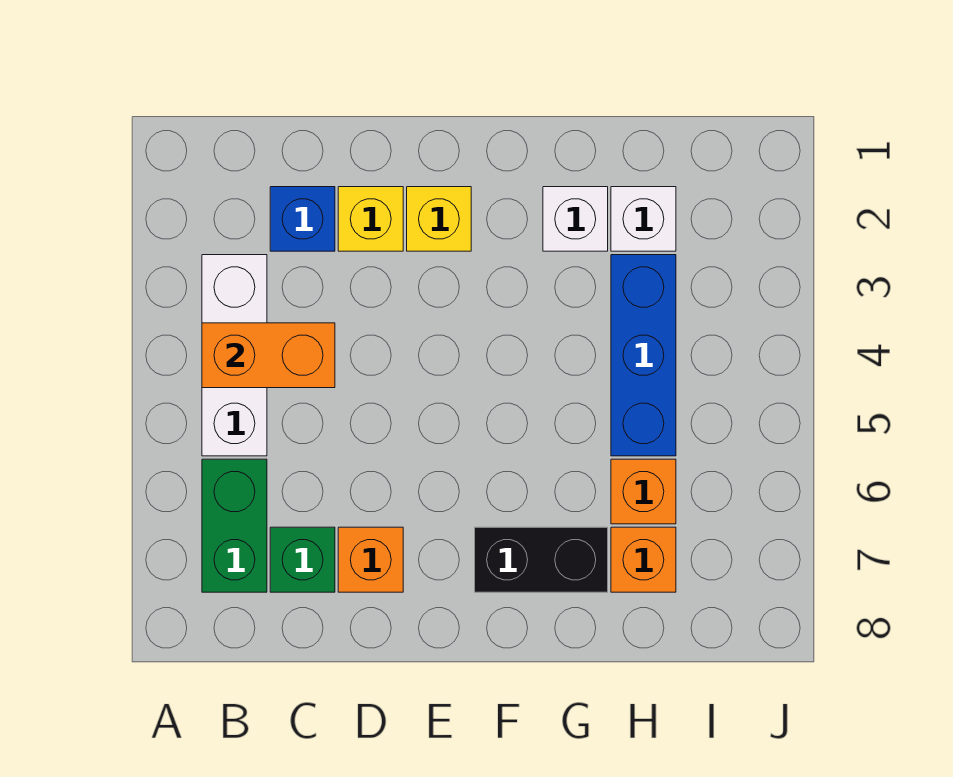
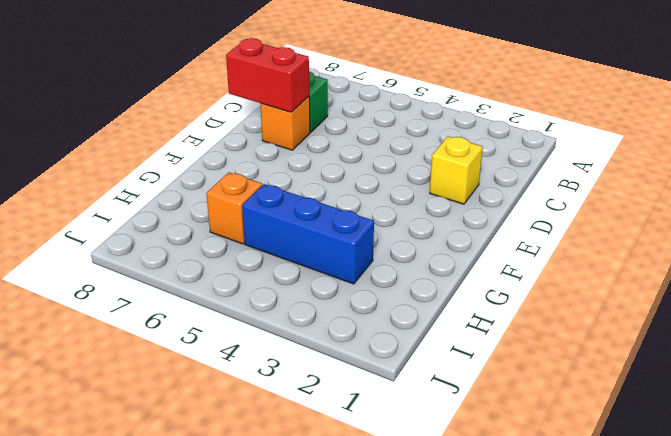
red 1x2 brick [226,38,309,112] -> none
none -> white 1x3 brick [202,255,267,456]
none -> green 1x2 brick [202,459,267,592]
none -> blue 1x1 brick [270,187,335,251]

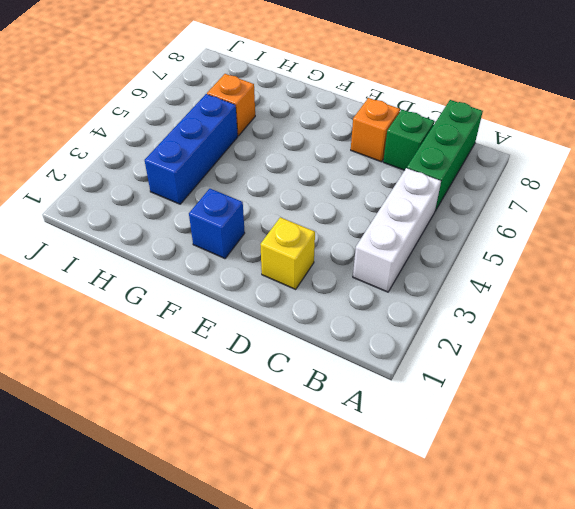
green 1x3 brick [407,100,483,211] -> green 1x2 brick [202,459,267,592]
blue 1x1 brick [189,189,245,258] -> blue 1x1 brick moved to [270,187,335,251]
none -> yellow 1x1 brick [407,187,471,251]
none -> black 1x2 brick [475,527,608,592]
none -> white 1x1 brick [543,187,608,251]

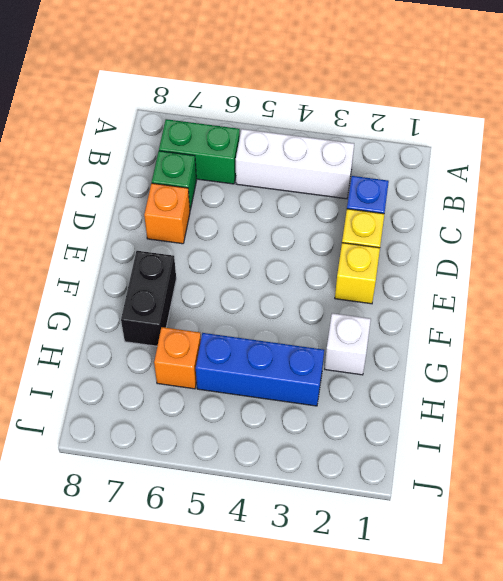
none -> white 1x1 brick [611,187,676,251]
none -> orange 1x1 brick [611,527,676,592]
none -> orange 1x2 brick [202,323,335,388]

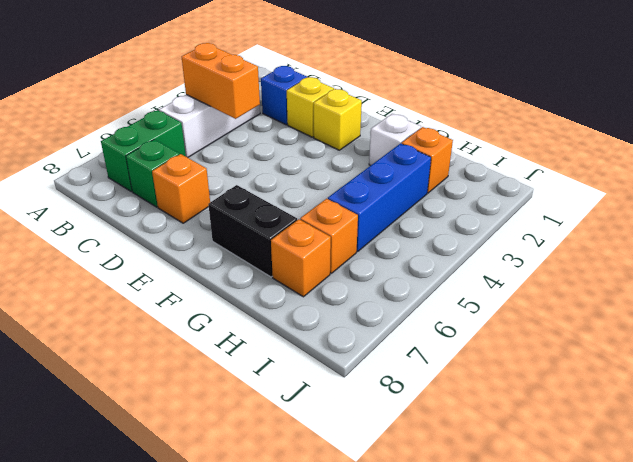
orange 1x1 brick [402,127,453,193] -> white 1x1 brick [611,187,676,251]

